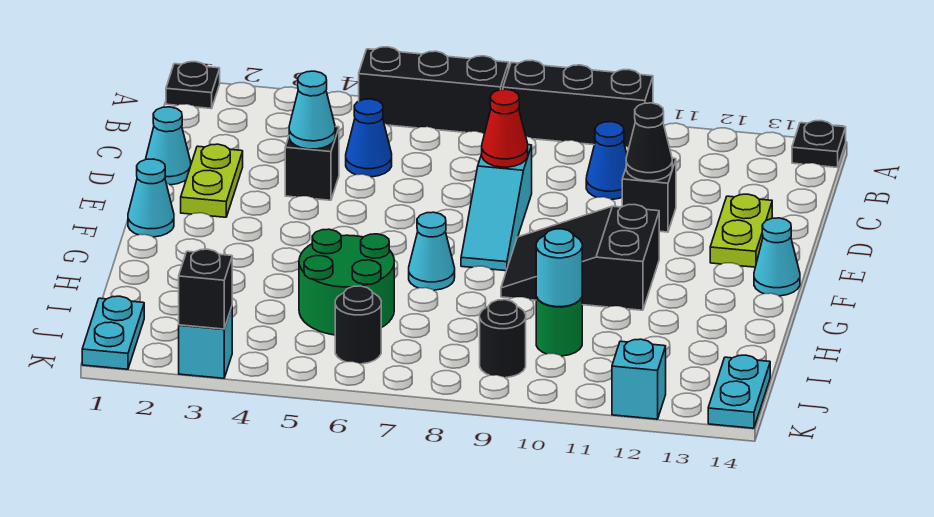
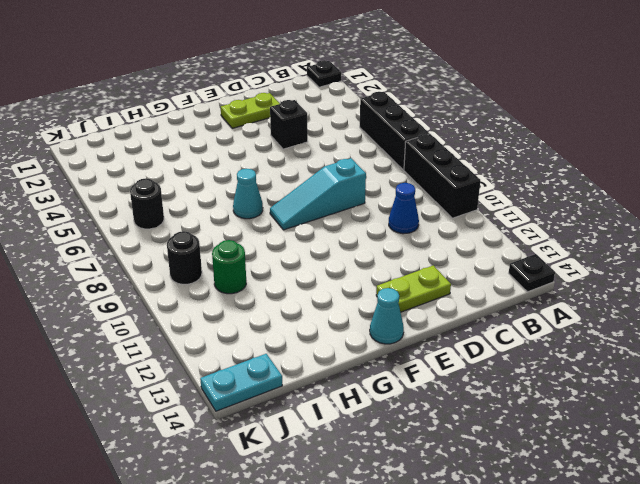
none -> blue 1x1 cone [346,99,392,177]
none -> cyan 1x1 cone [145,107,191,185]
none -> black 1x1 brick [622,158,676,232]

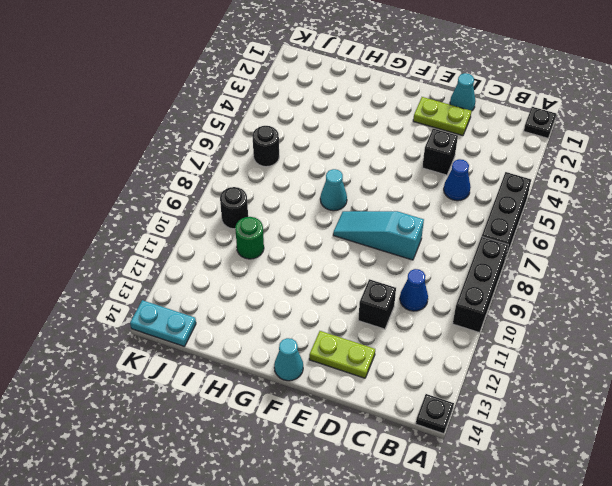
none -> cyan 1x1 cone [128,159,174,237]
none -> black 2x3 slope [501,204,659,310]
none -> green 2x2 round brick [299,229,394,335]

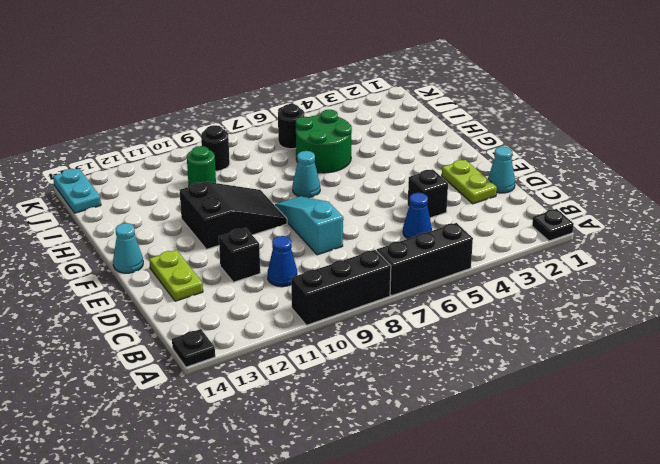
none -> cyan 1x1 cone [128,159,174,237]
none -> cyan 1x2 plate [82,296,144,369]
none -> cyan 1x1 brick [179,307,232,378]

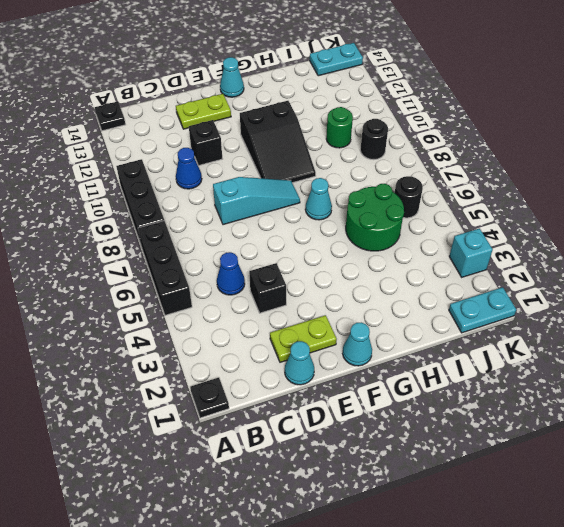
none -> cyan 1x1 brick [612,339,666,419]
none -> cyan 1x1 cone [289,71,335,149]
none -> red 1x1 cone [482,89,528,167]

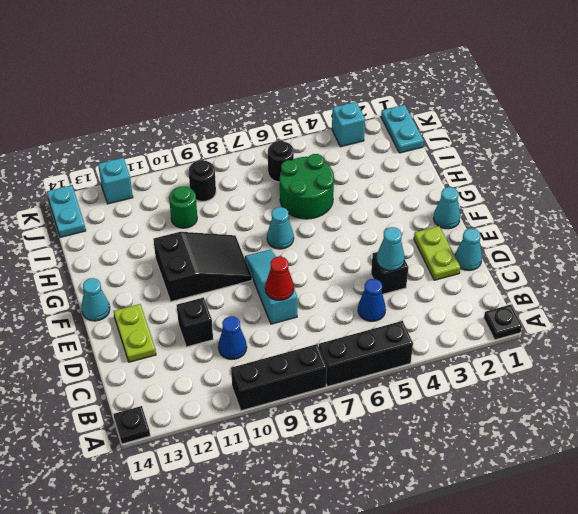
none -> black 1x1 cone [626,103,672,181]
none -> cyan 1x1 round brick [536,229,582,307]
none -> black 1x1 brick [179,249,232,329]

